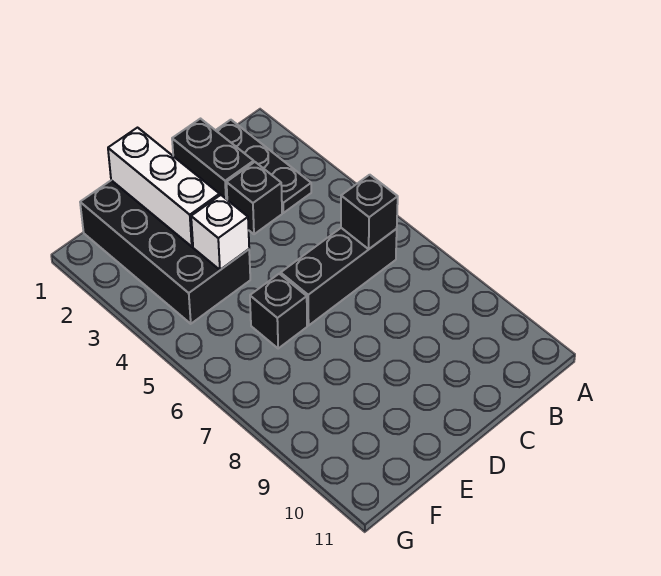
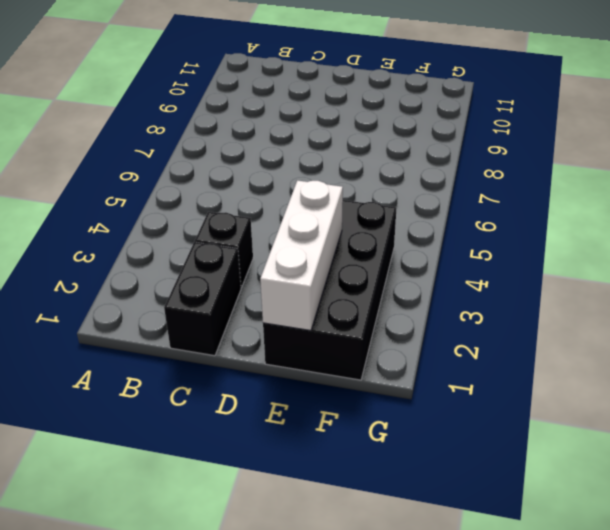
none -> black 1x3 plate [216,120,311,213]
none -> black 1x3 brick [281,228,397,326]

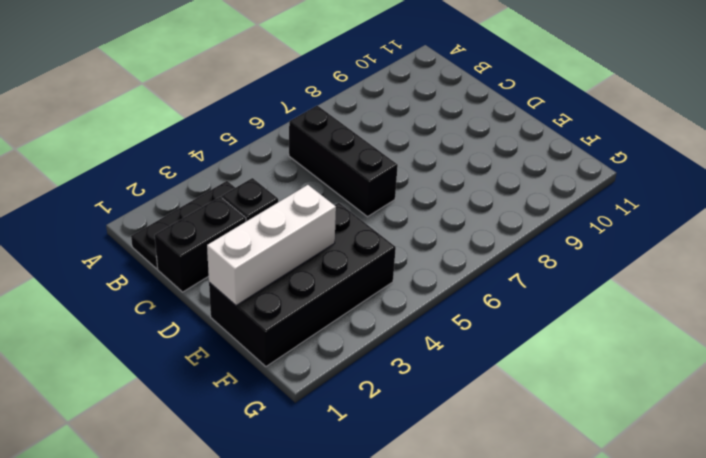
none -> black 1x1 brick [250,274,307,348]
none -> black 1x1 brick [341,175,398,249]

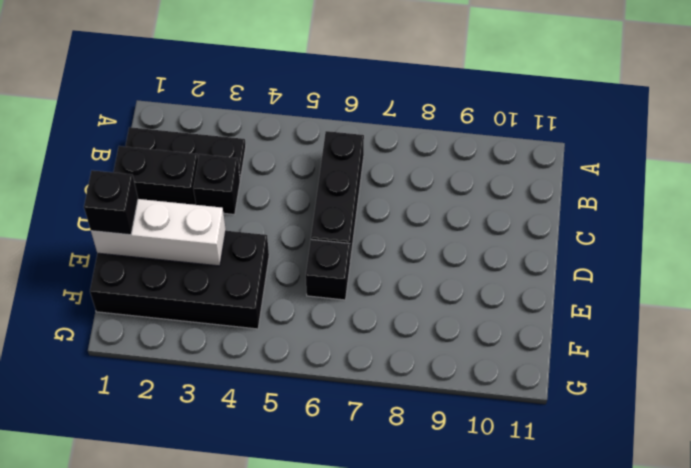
black 1x1 brick [84,170,138,235] -> black 1x1 brick moved to [341,175,398,249]
none -> white 1x1 brick [191,195,249,270]

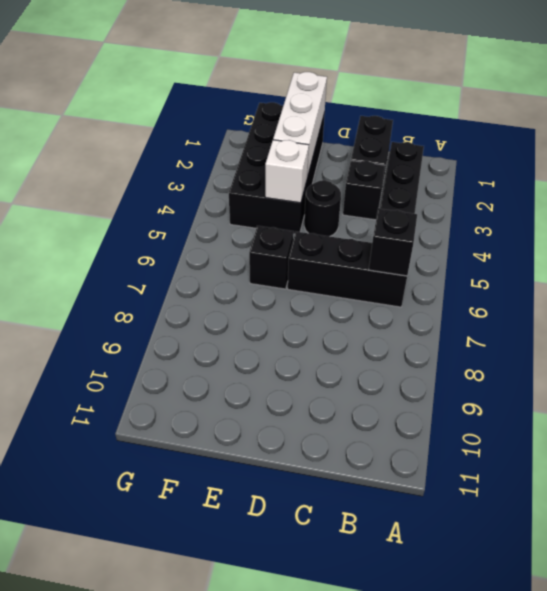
black 1x1 round brick [304,180,341,236] -> none

